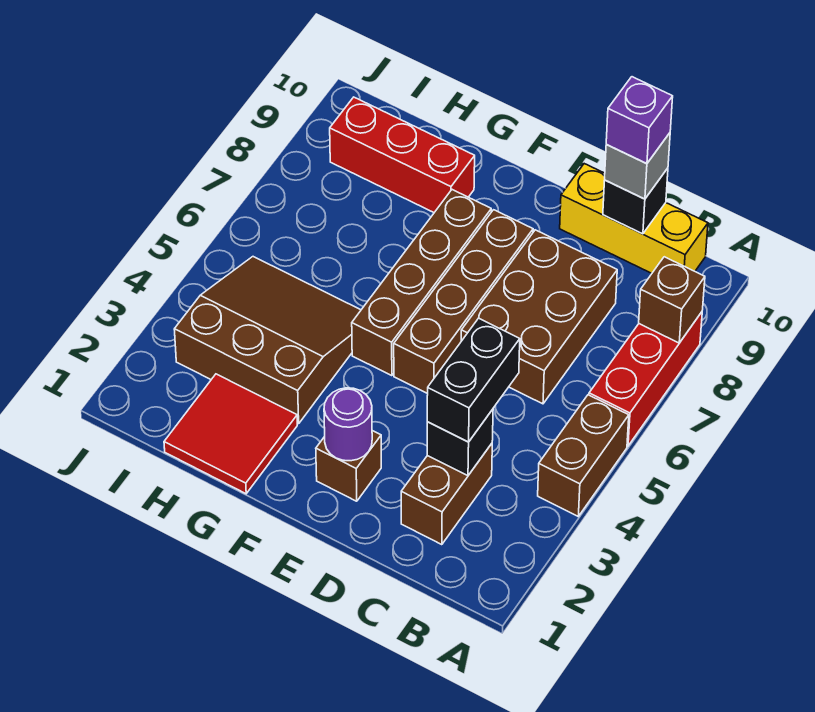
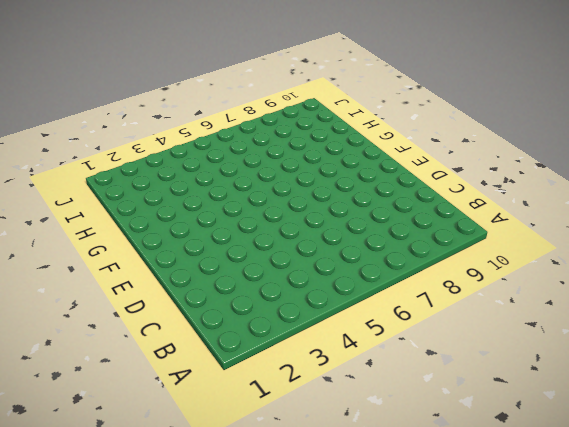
none -> brown 1x2 brick [538,395,629,516]
none -> red 1x3 brick [589,312,702,446]
none -> yellow 1x3 brick [560,164,708,273]

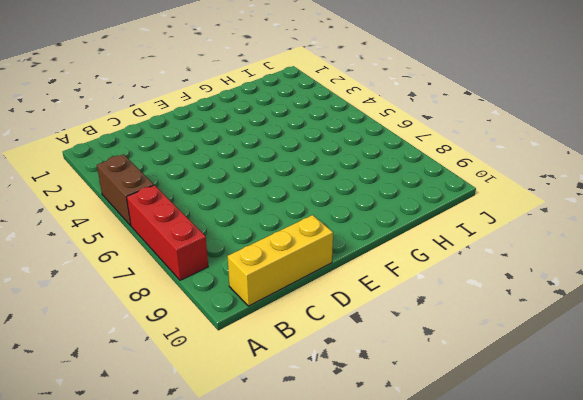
none -> brown 1x2 brick [401,444,492,545]
none -> brown 2x3 brick [461,230,617,404]
none -> brown 1x1 brick [316,431,381,501]

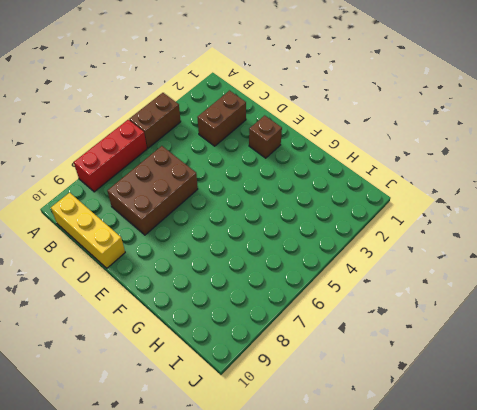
none -> brown 1x4 brick [394,210,533,394]
none -> brown 1x4 brick [352,190,491,376]
none -> red 2x2 tile [164,374,297,494]

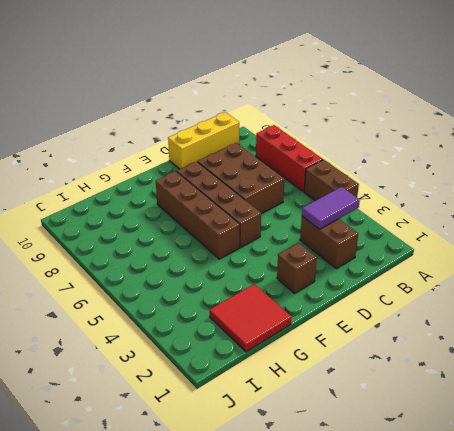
purple 1x2 tile [302,187,360,229] -> black 1x1 brick [427,409,493,476]
none -> brown 3x3 slope [174,257,361,424]
none -> red 1x3 brick [330,97,475,212]
none -> brown 1x1 brick [639,257,705,343]

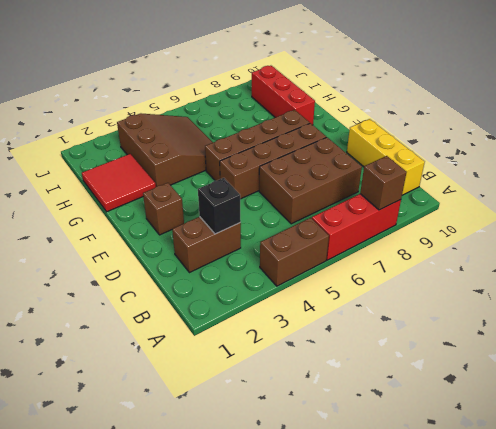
none -> black 1x1 brick [603,168,668,234]
none -> purple 1x1 round brick [324,388,372,461]
none -> black 1x2 brick [427,318,520,442]

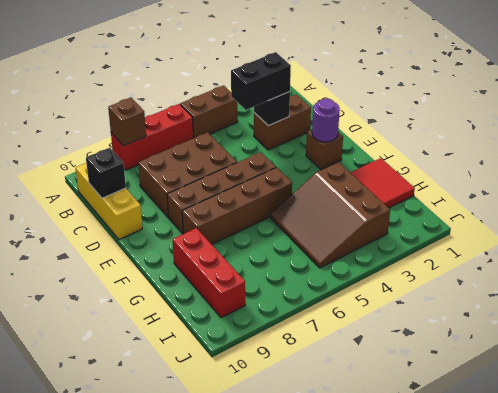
none -> grey 1x1 brick [605,133,670,199]
none -> purple 1x1 brick [606,77,673,164]

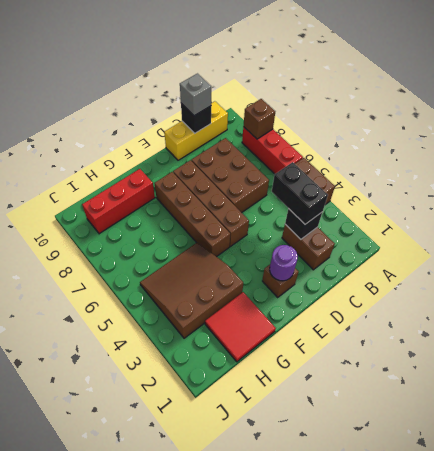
none -> purple 1x1 brick [606,77,673,164]

